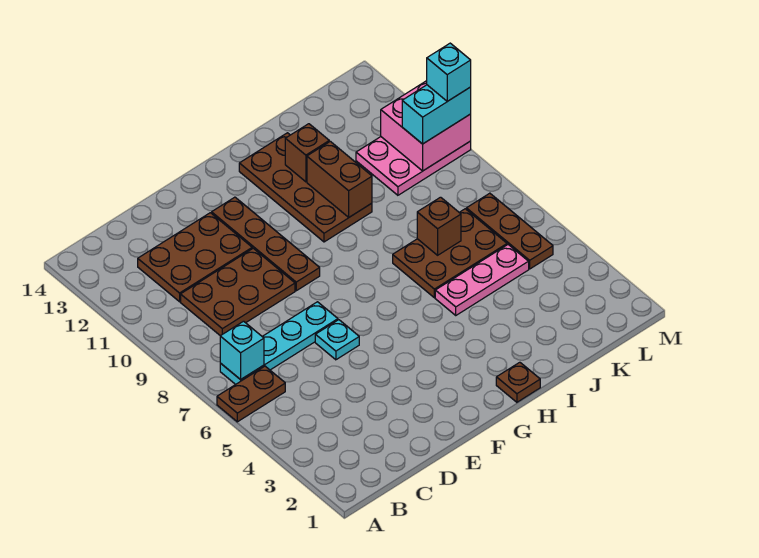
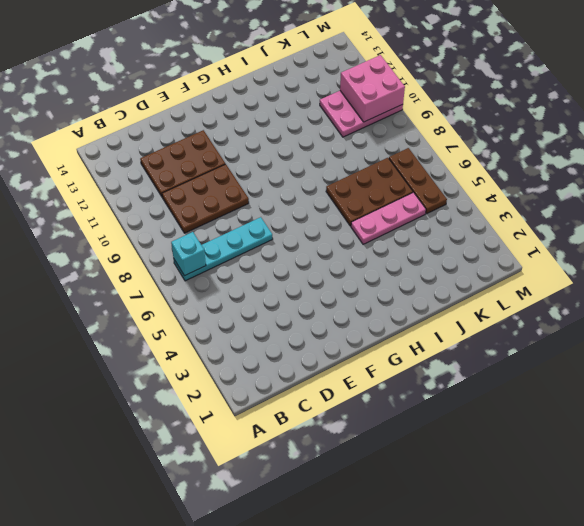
none -> brown 1x2 plate [217,366,285,422]
none -> cyan 1x1 plate [315,320,359,360]
none -> brown 1x4 plate [212,197,320,291]

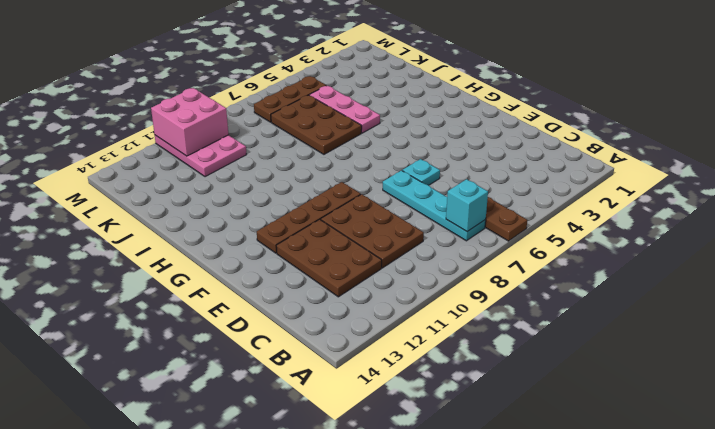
none -> brown 1x1 plate [496,362,540,402]
none -> brown 2x4 plate [239,133,372,242]
none -> brown 1x2 brick [307,141,372,217]

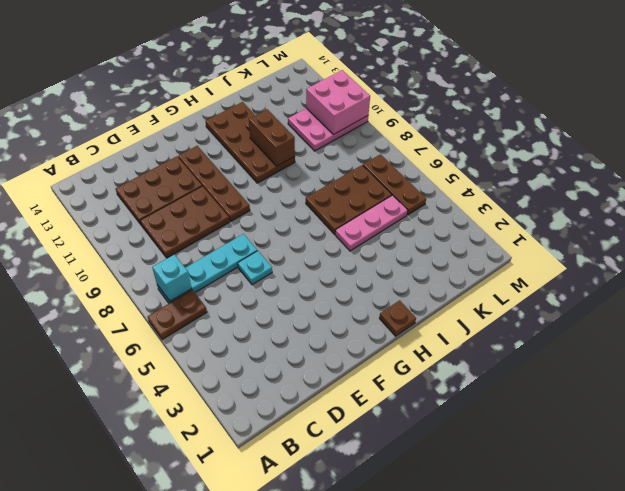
none -> brown 1x1 brick [285,124,329,182]
none -> brown 1x1 brick [417,197,461,255]
none -> cyan 1x2 brick [402,85,471,144]

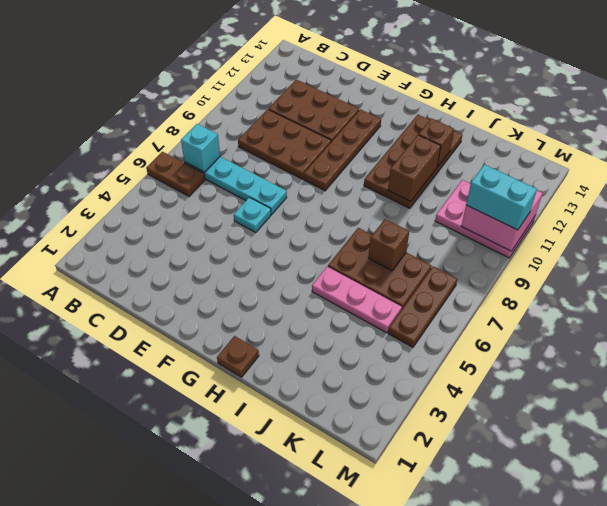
none -> cyan 1x1 brick [427,43,471,101]

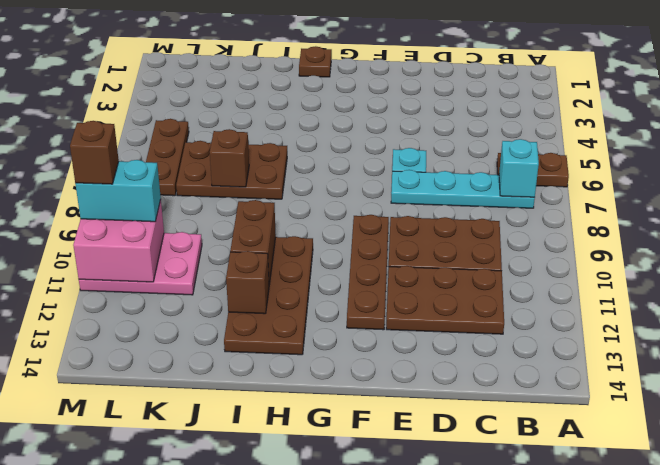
brown 1x1 brick [70,121,119,184] -> cyan 1x1 brick [427,43,471,101]
none -> pink 1x3 plate [435,245,529,315]

